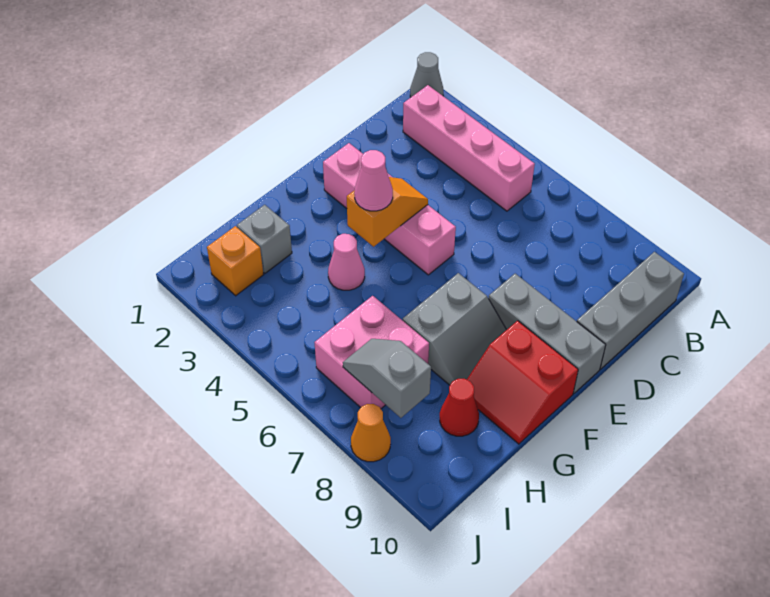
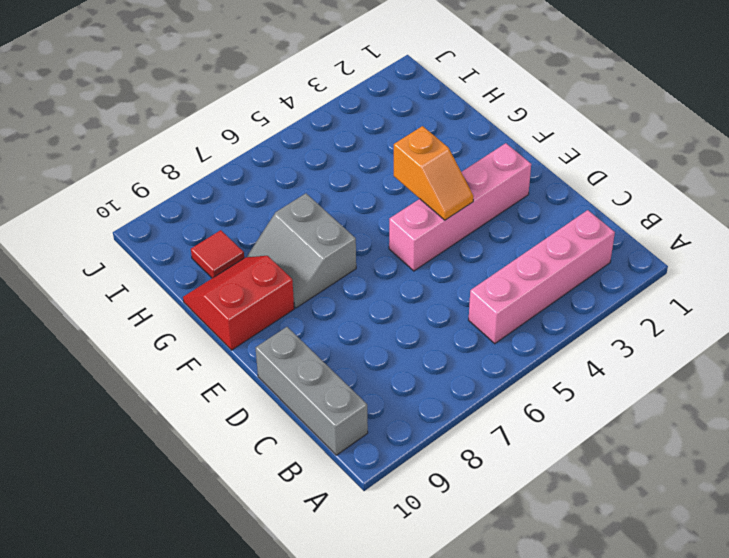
red 1x1 tile [191,230,244,278] -> red 1x1 cone [440,379,479,436]
none -> grey 1x1 cone [410,52,443,97]
none -> grey 1x3 brick [489,274,606,393]
none -> pink 1x1 cone [328,234,365,290]

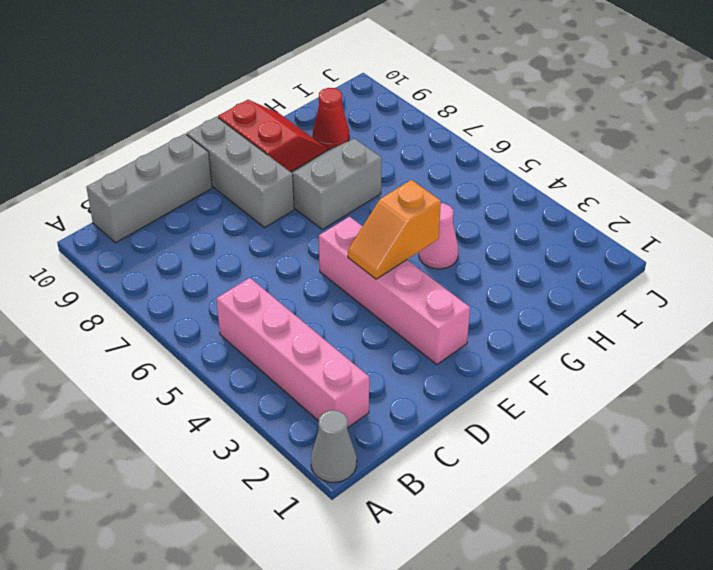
none -> grey 1x1 brick [237,205,292,273]
none -> pink 2x2 brick [314,296,429,409]
none -> orange 1x1 brick [207,226,263,296]

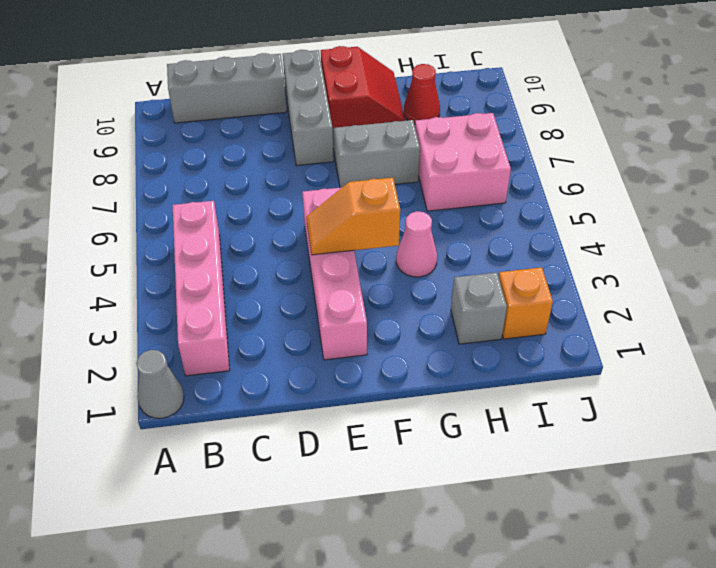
none -> orange 1x1 cone [351,404,391,462]
none -> grey 1x2 slope [343,339,431,418]
none -> pink 1x1 cone [354,150,393,211]

